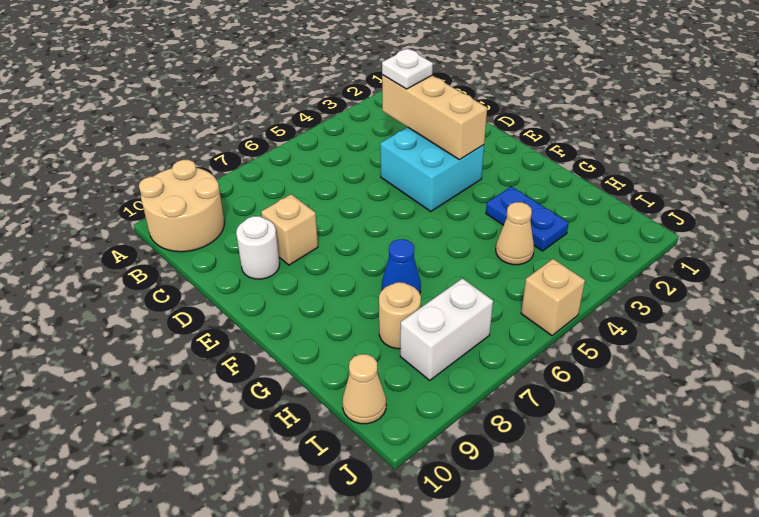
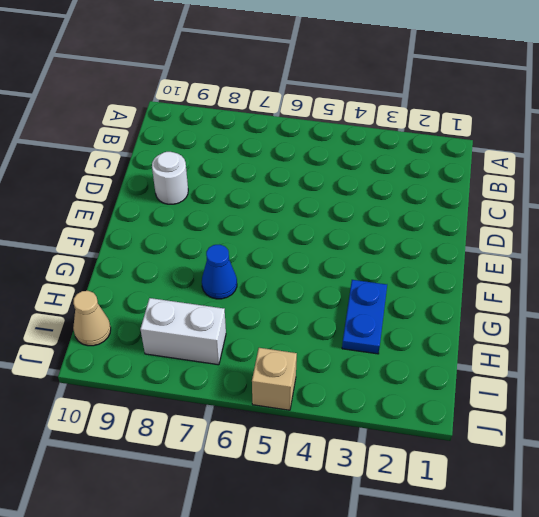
none -> tan 2x2 round brick [139,160,224,252]
none -> cyan 2x2 brick [380,127,484,212]
none -> tan 1x1 brick [261,194,318,265]

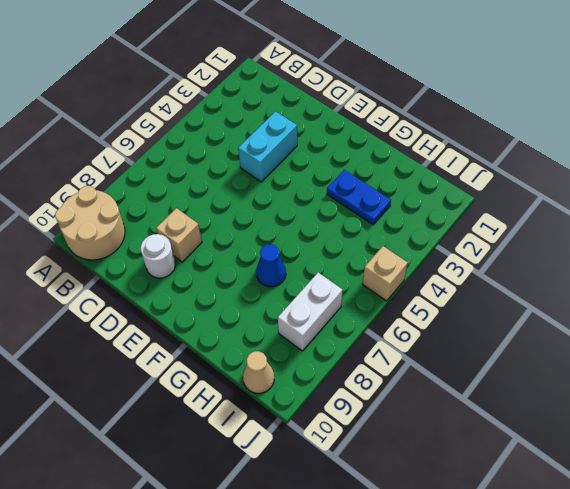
cyan 1x2 brick [238,111,297,182] -> cyan 2x2 brick [380,127,484,212]
none -> tan 1x1 cone [496,202,534,265]
none -> tan 1x1 round brick [379,282,421,349]
none -> tan 1x3 brick [382,75,487,160]

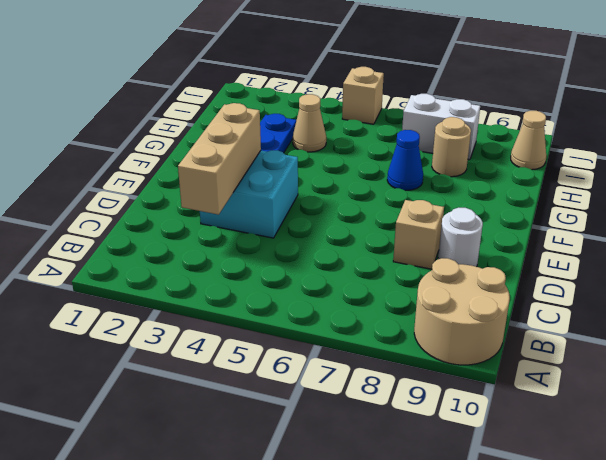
none -> white 1x1 plate [382,49,433,89]

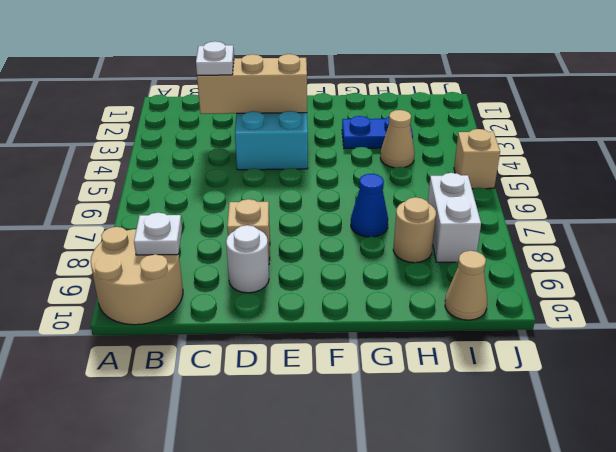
white 1x1 plate [134,213,182,255] -> none

